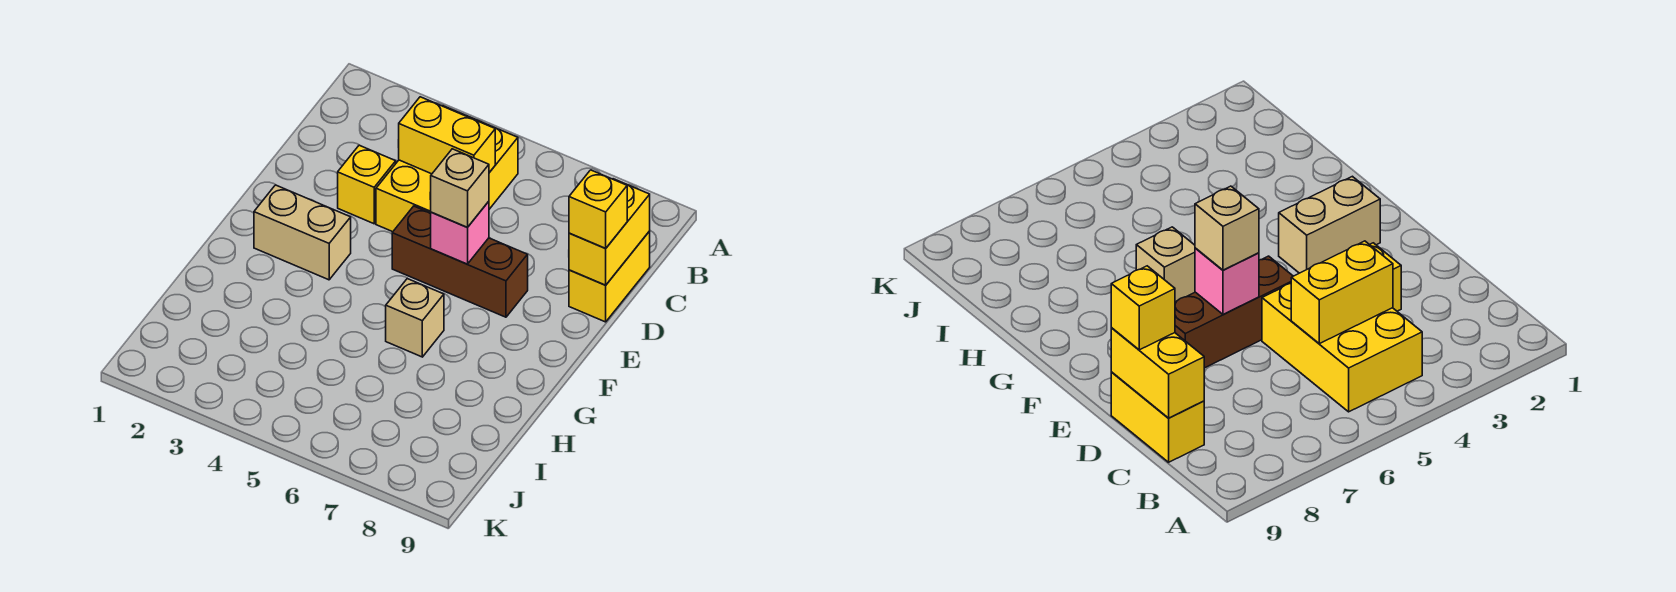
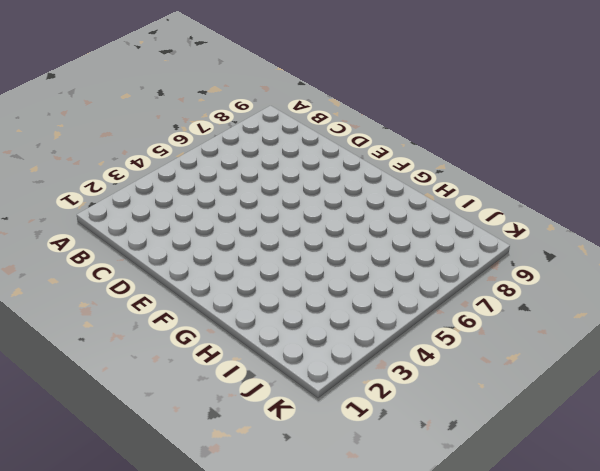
none -> yellow 2x3 brick [376,106,518,232]
none -> yellow 1x2 brick [569,231,650,322]

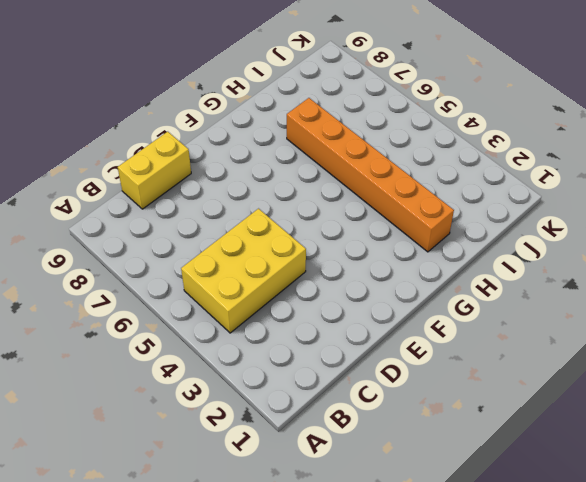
orange 1x6 brick [287,98,454,252] -> none
none -> yellow 1x1 brick [338,145,396,224]
none -> brown 1x3 brick [392,206,528,317]

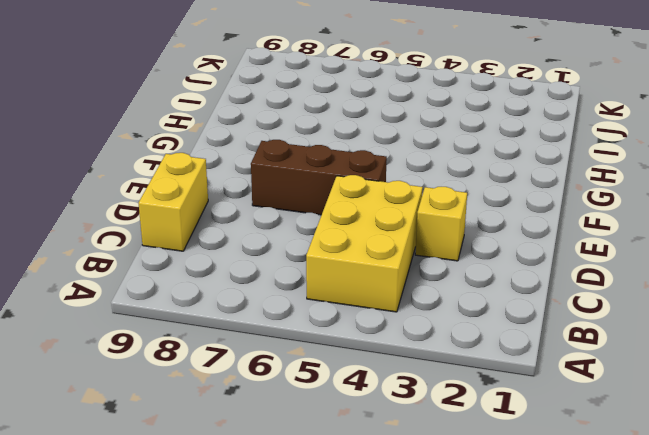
none -> tan 1x2 brick [254,185,351,280]
none -> tan 1x1 brick [386,278,444,357]

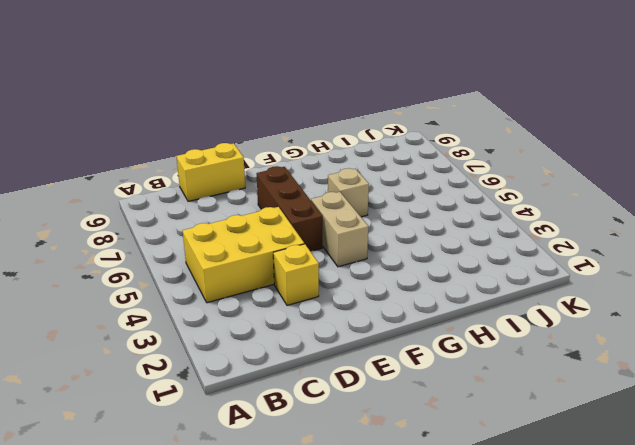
tan 1x2 brick [311,192,368,267] -> tan 1x2 brick moved to [254,185,351,280]
none -> yellow 1x2 brick [398,97,495,174]
none -> yellow 1x2 brick [569,179,650,285]

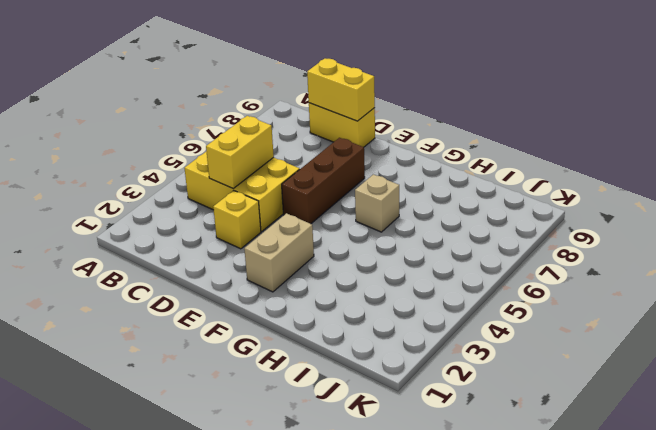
none -> pink 1x1 brick [431,201,489,264]
none -> yellow 1x1 brick [569,170,627,248]

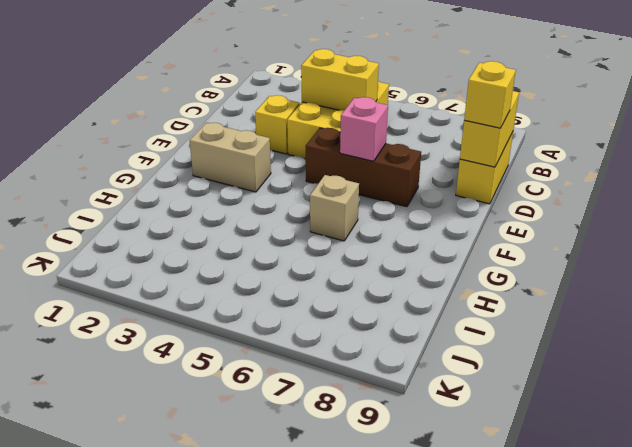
none -> tan 1x1 brick [431,149,489,227]

